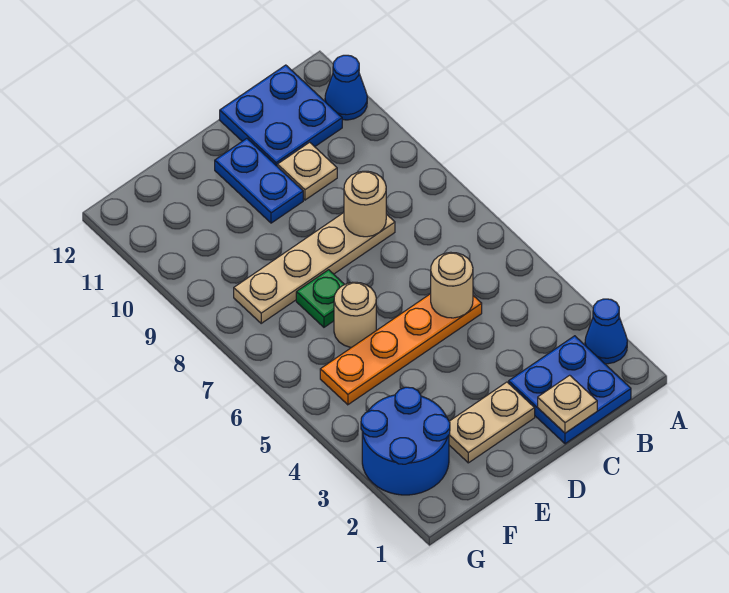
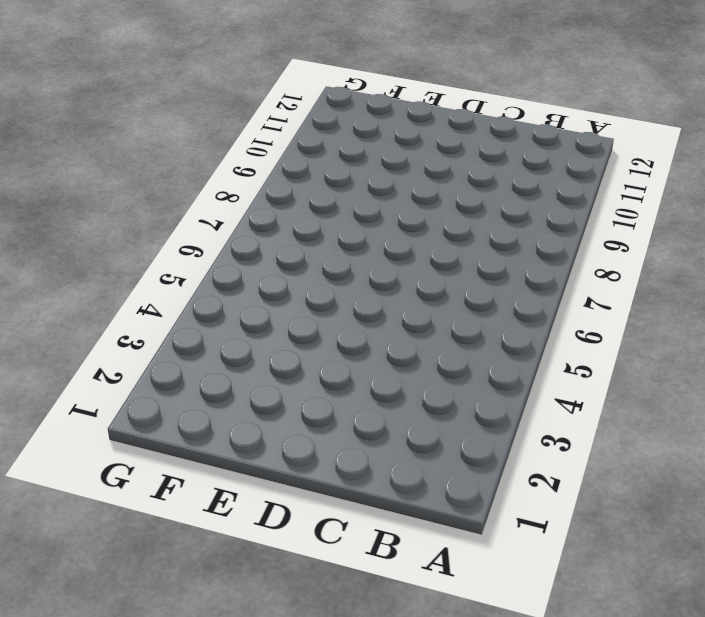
none -> blue 1x1 cone [585,299,627,364]
none -> blue 1x1 cone [325,55,367,120]
none -> blue 2x2 plate [509,336,631,444]

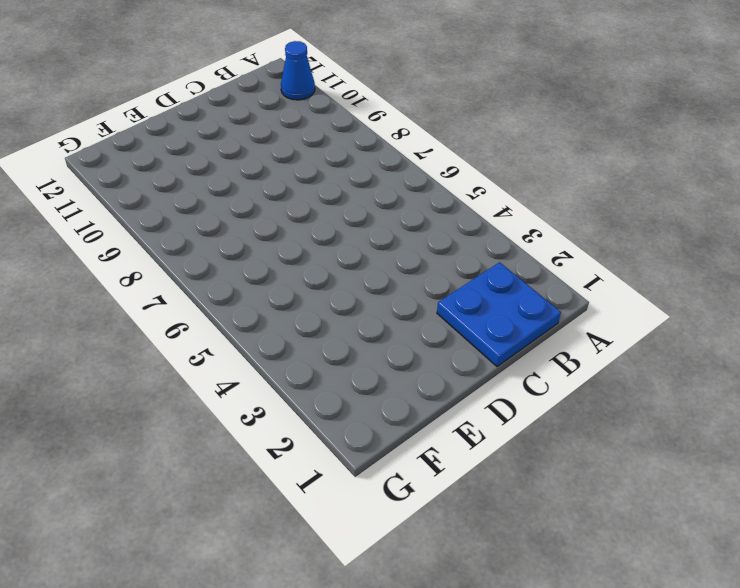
none -> blue 1x1 cone [585,299,627,364]
none -> blue 2x2 plate [220,65,342,166]
none -> orange 1x4 plate [320,294,482,405]

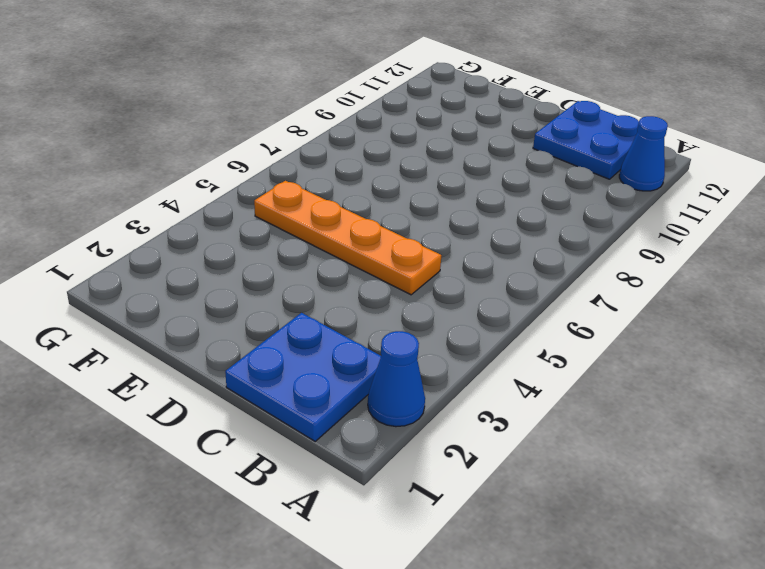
none -> tan 1x4 plate [234,213,395,323]
none -> tan 1x1 plate [277,142,337,200]
none -> tan 1x2 plate [449,382,535,463]

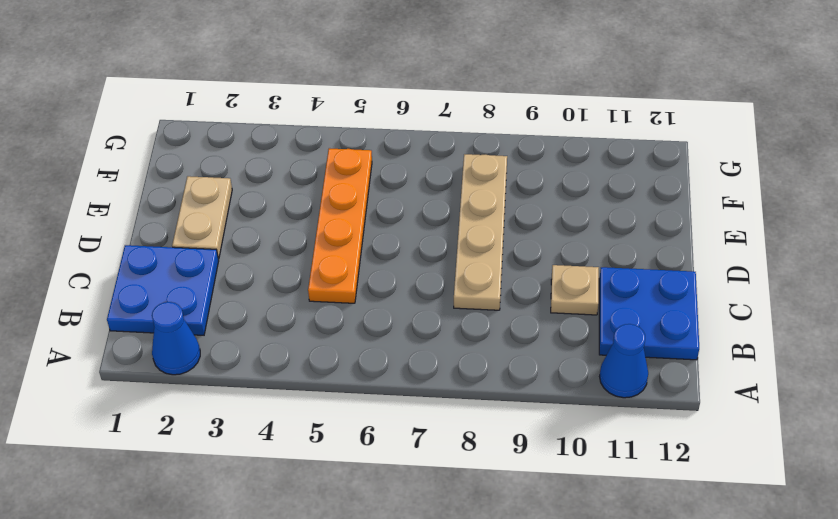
none -> blue 1x2 plate [215,138,303,223]
none -> tan 1x1 round brick [334,282,376,347]
none -> green 1x1 plate [296,270,345,327]

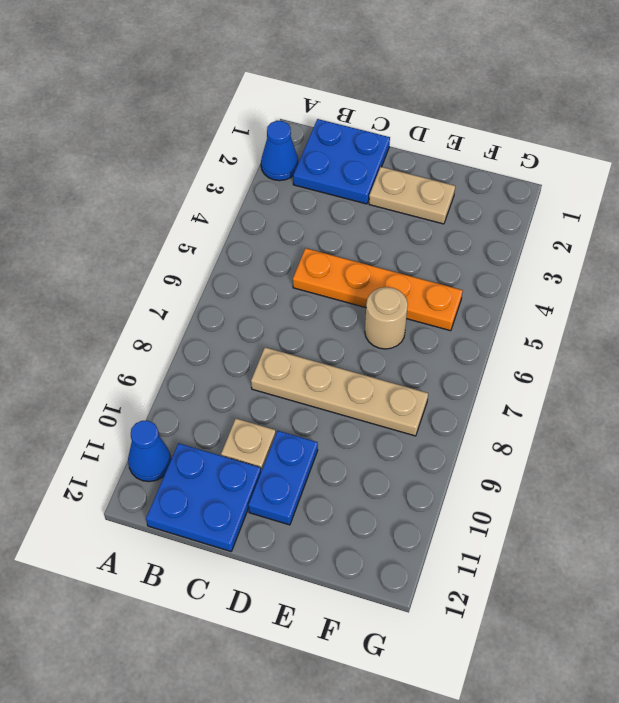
none -> green 1x1 plate [296,270,345,327]
none -> blue 2x2 round brick [361,387,450,495]
none -> tan 1x1 plate [538,375,597,433]

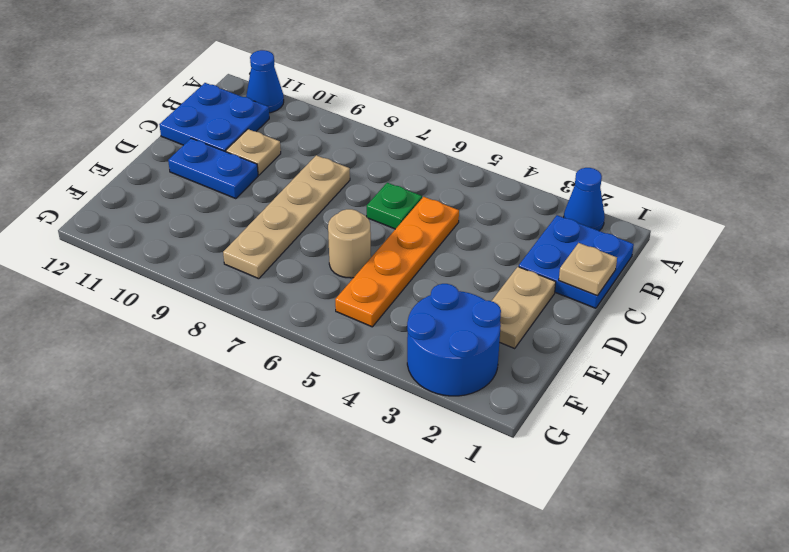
green 1x1 plate [367,183,422,229] -> green 1x1 plate moved to [296,270,345,327]
none -> tan 1x1 round brick [431,252,473,318]
none -> tan 1x1 round brick [344,171,386,237]

